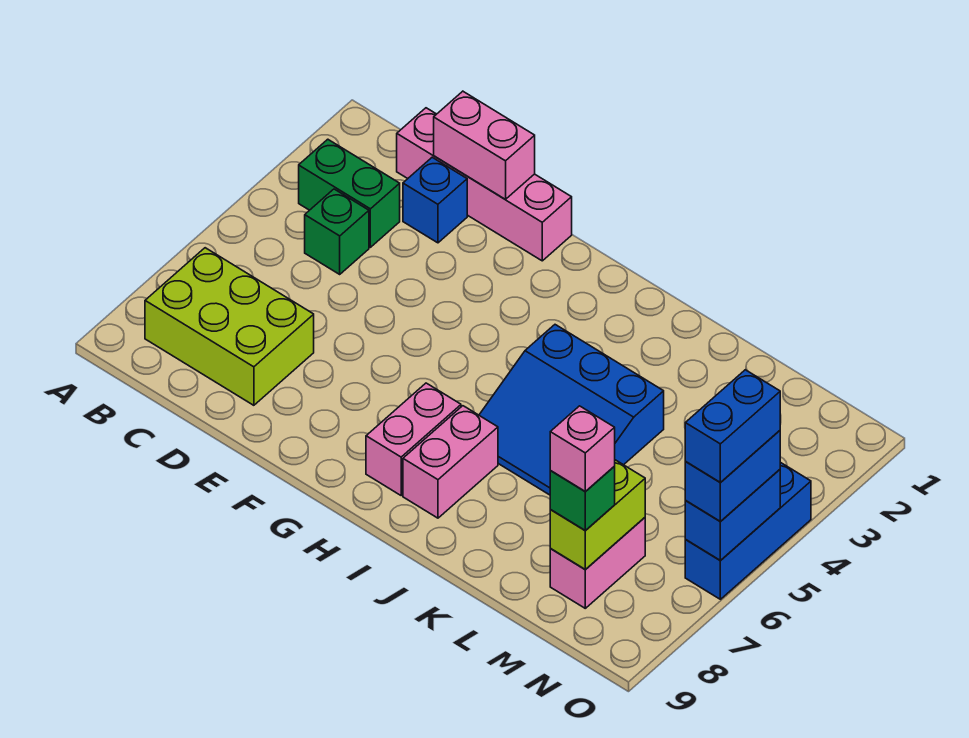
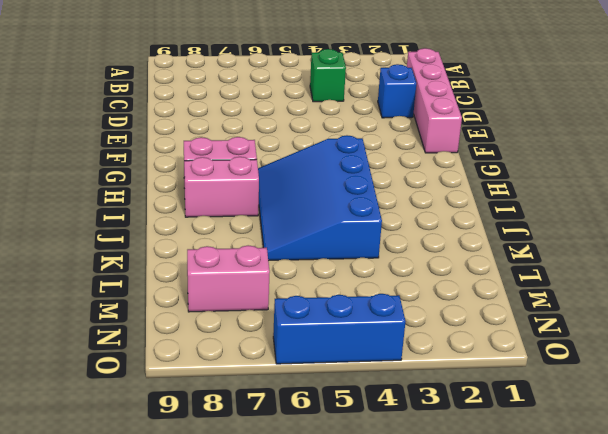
blue 3x4 slope [258,135,382,261] -> blue 3x3 slope [479,325,664,495]
none -> green 1x2 brick [299,139,400,247]
none -> lime 2x3 brick [145,248,314,405]
none -> pink 1x2 brick [434,91,535,199]

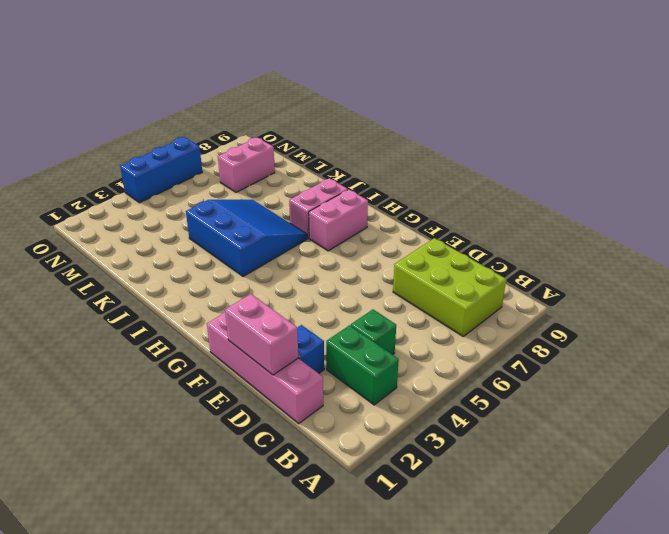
none -> lime 1x2 brick [550,460,645,570]
none -> blue 1x2 brick [685,470,780,560]
none -> green 1x1 brick [550,467,615,531]

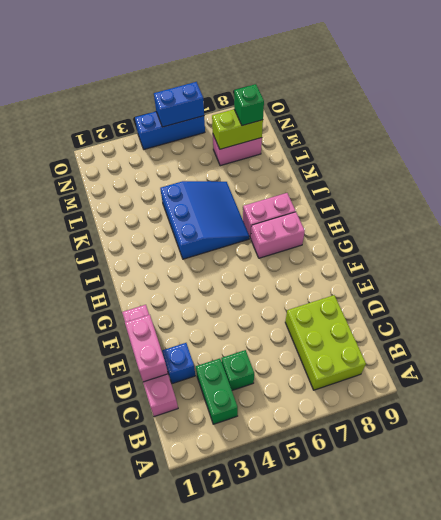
none -> blue 1x2 brick [685,431,780,521]
none -> pink 1x1 brick [550,406,615,492]
none -> blue 1x2 brick [685,370,780,482]

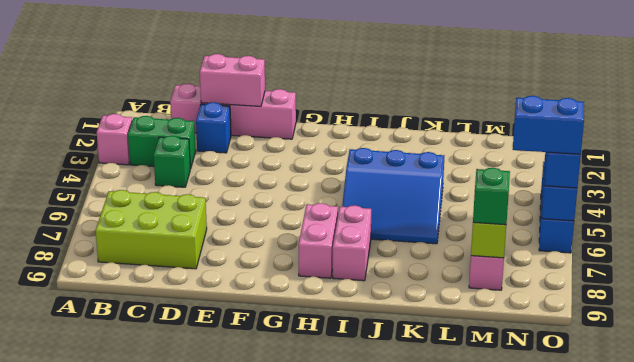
pink 1x1 brick [97,114,132,165] -> pink 1x1 brick moved to [550,406,615,492]
blue 1x2 brick [513,96,584,154] -> blue 1x2 brick turned to [685,370,780,482]

